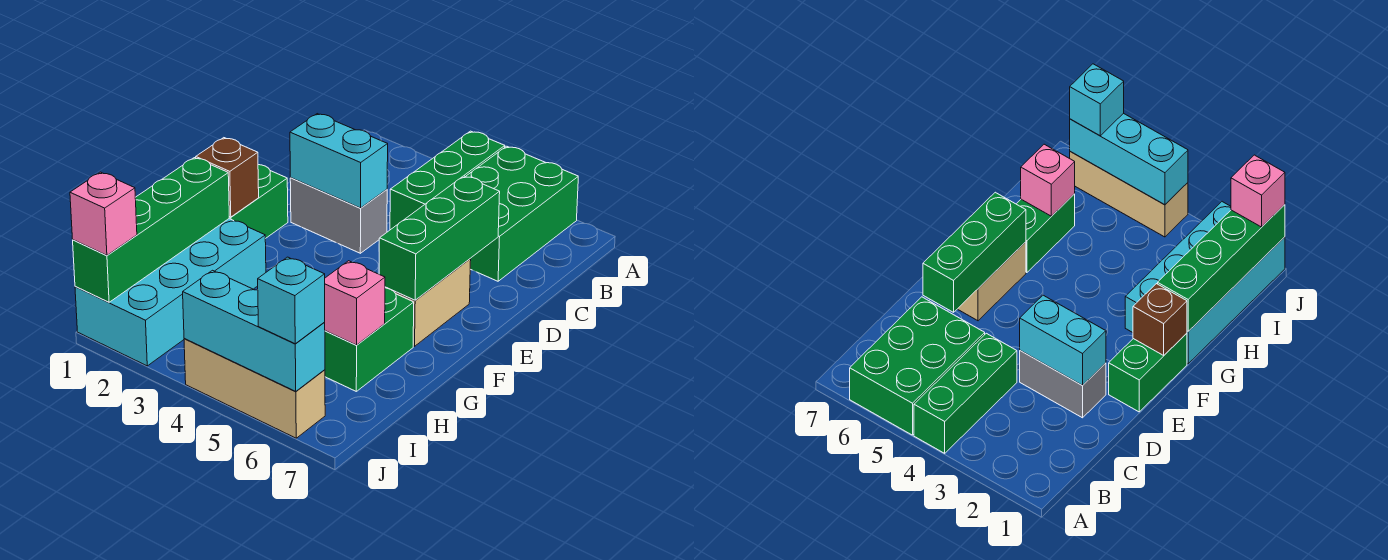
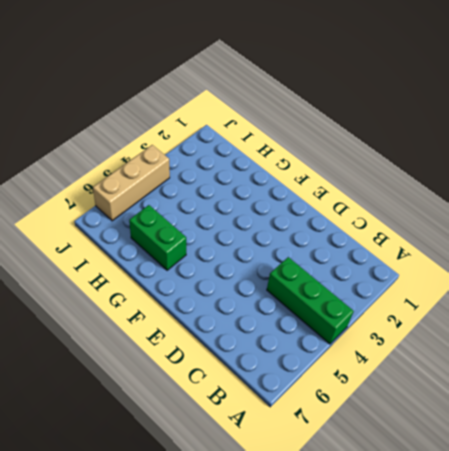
none -> green 2x3 brick [466,146,578,281]
none -> grey 1x2 brick [290,178,387,253]
none -> green 1x2 brick [229,165,288,239]

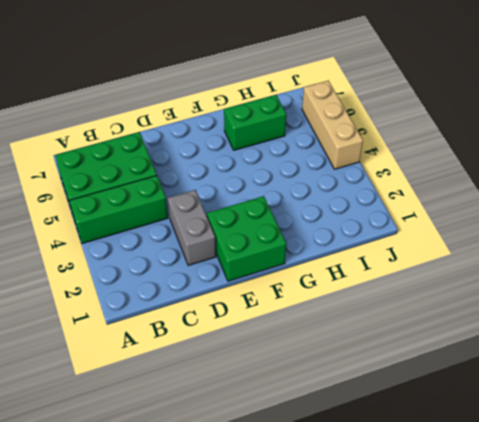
green 2x2 brick [207,196,286,281] -> green 1x2 brick [229,165,288,239]
none -> tan 1x2 brick [385,259,471,346]
none -> cyan 2x4 brick [75,219,266,366]
none -> cyan 1x2 brick [290,114,388,208]

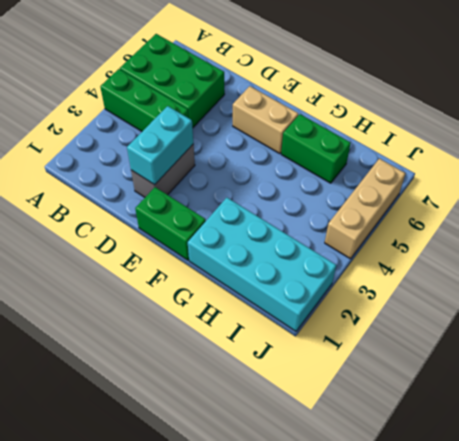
none -> green 1x3 brick [379,176,500,300]
none -> brown 1x1 brick [196,138,259,217]
none -> green 1x4 brick [73,158,229,302]

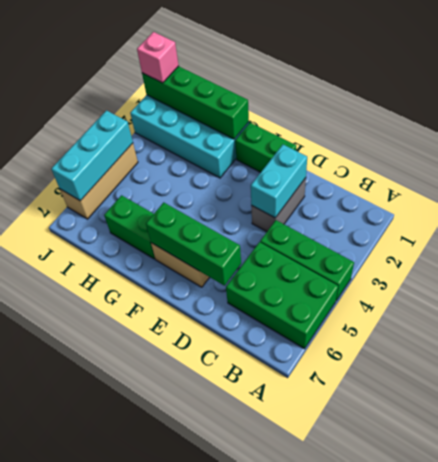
none -> brown 1x1 brick [196,138,259,217]
none -> pink 1x1 brick [324,261,385,345]
none -> cyan 1x1 brick [258,257,325,344]

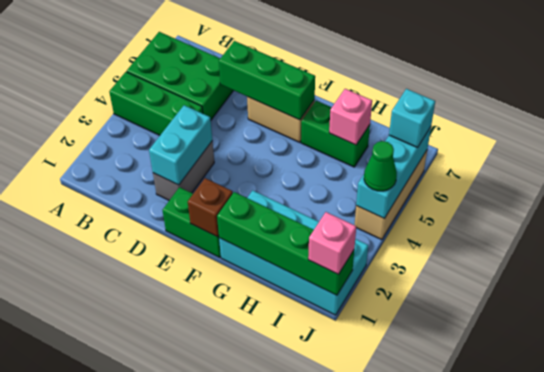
green 1x1 cone [364,141,397,191] -> none

